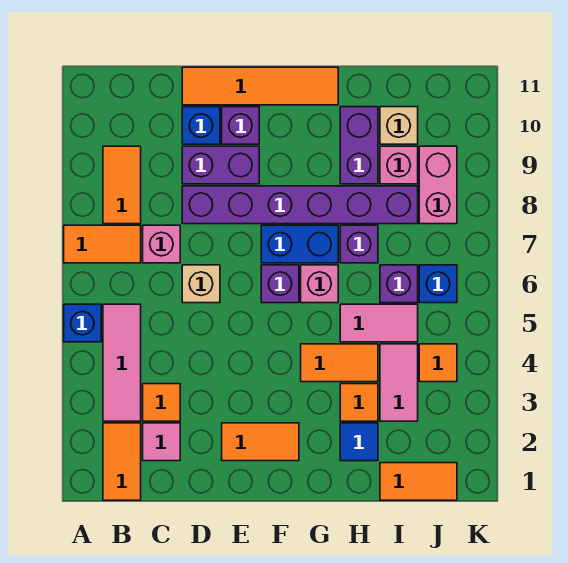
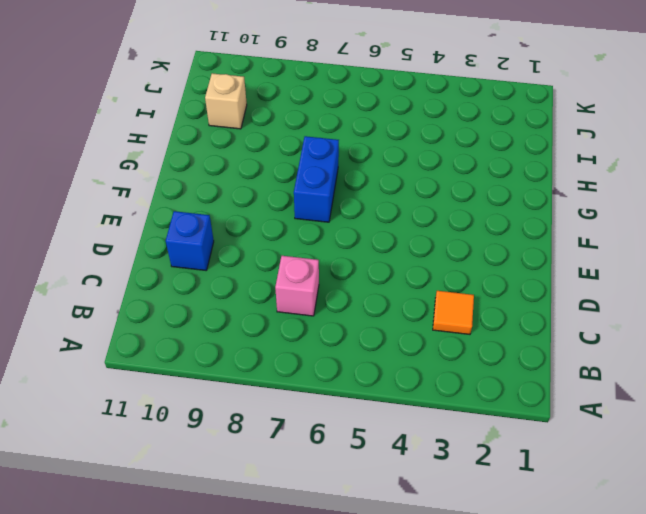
none -> blue 1x1 brick [64,304,101,342]
none -> orange 1x2 tile [64,225,141,263]
none -> orange 1x2 tile [103,423,141,500]
none -> pink 1x3 tile [103,304,141,421]

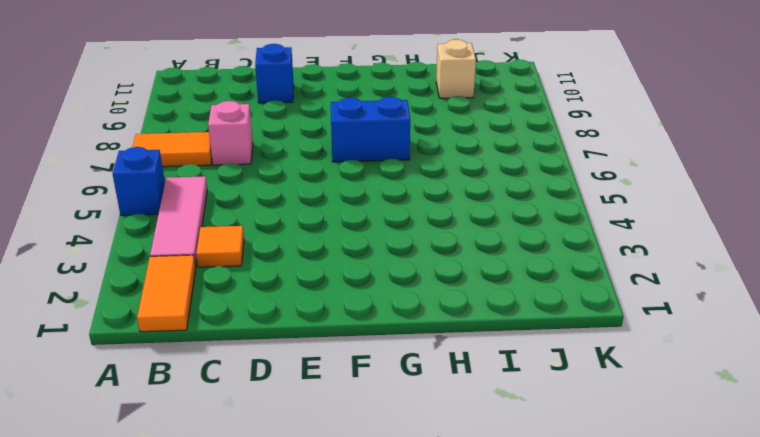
none -> orange 1x2 tile [103,146,141,224]
none -> pink 1x1 tile [143,423,180,461]
none -> tan 1x1 brick [182,265,220,303]
none -> purple 1x6 brick [182,186,418,224]

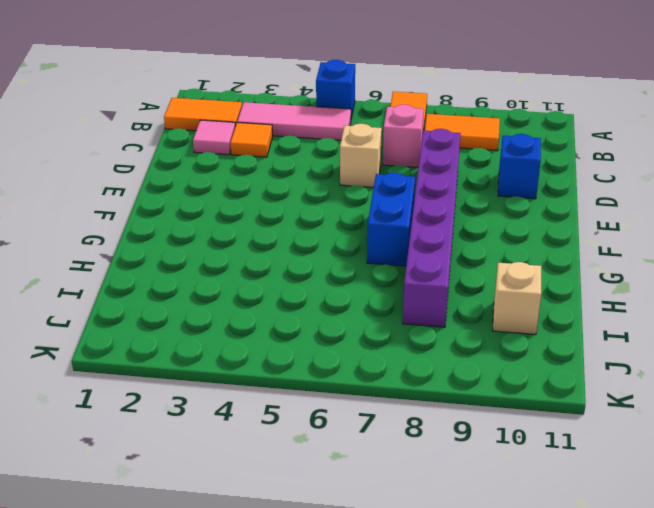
none -> purple 1x2 brick [182,146,259,184]
none -> orange 1x4 tile [182,67,338,105]
none -> orange 1x2 tile [222,423,299,461]
none -> purple 1x1 brick [222,107,259,144]

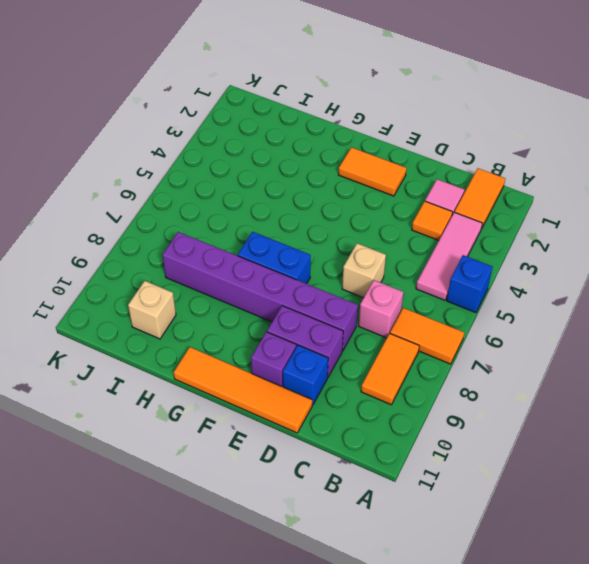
none -> purple 1x1 brick [261,265,299,303]
none -> orange 1x2 tile [301,344,378,382]
none -> pink 1x1 brick [301,265,338,303]
none -> blue 1x1 tile [340,423,378,461]

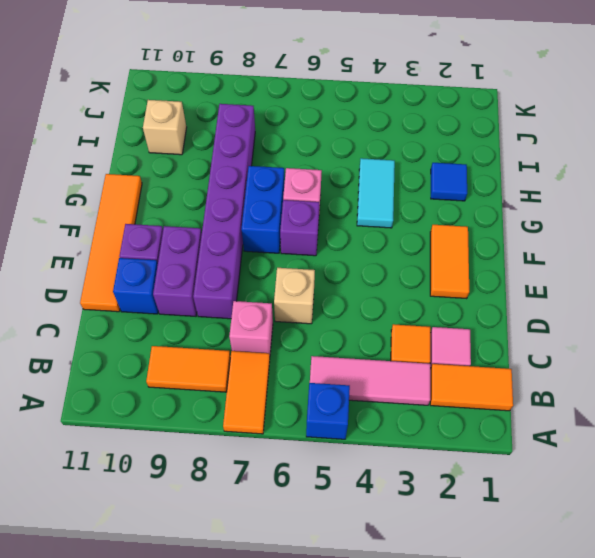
cyan 1x2 tile [357,158,395,228] -> orange 1x2 tile [301,344,378,382]
none -> orange 1x1 tile [340,384,378,421]
none -> pink 1x2 tile [340,304,418,342]
none -> purple 1x1 brick [340,225,378,263]
none -> purple 1x2 brick [340,107,378,184]

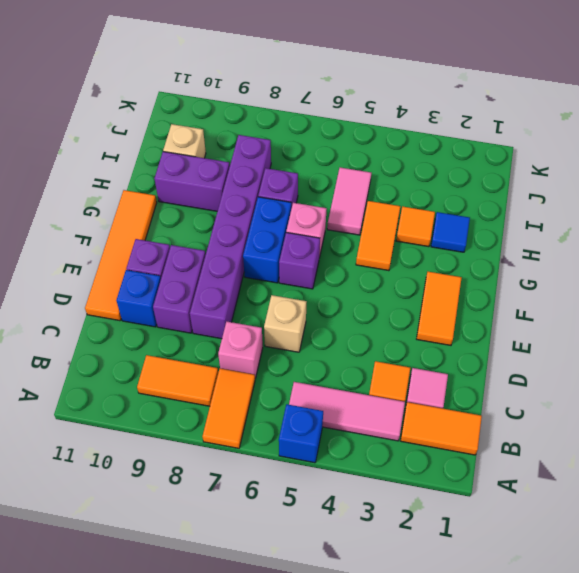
none -> orange 1x2 tile [380,463,457,500]
none -> pink 1x2 tile [380,344,418,421]
none -> purple 1x1 brick [380,265,418,303]
none -> pink 1x1 brick [380,146,418,184]

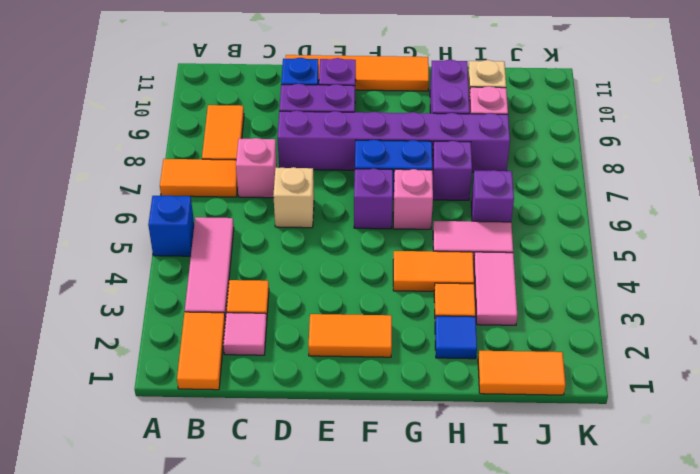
none -> orange 1x1 tile [419,344,457,382]
none -> blue 1x1 brick [419,265,457,303]
none -> pink 1x2 brick [419,146,457,224]

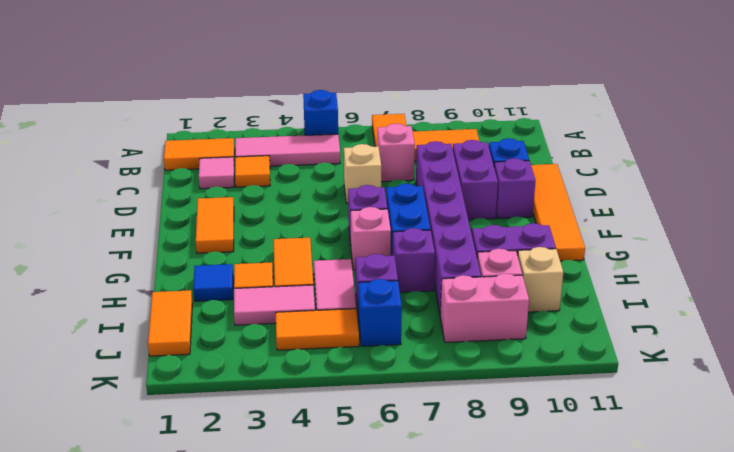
orange 1x2 tile [276,309,359,350] -> orange 1x1 tile [419,344,457,382]

